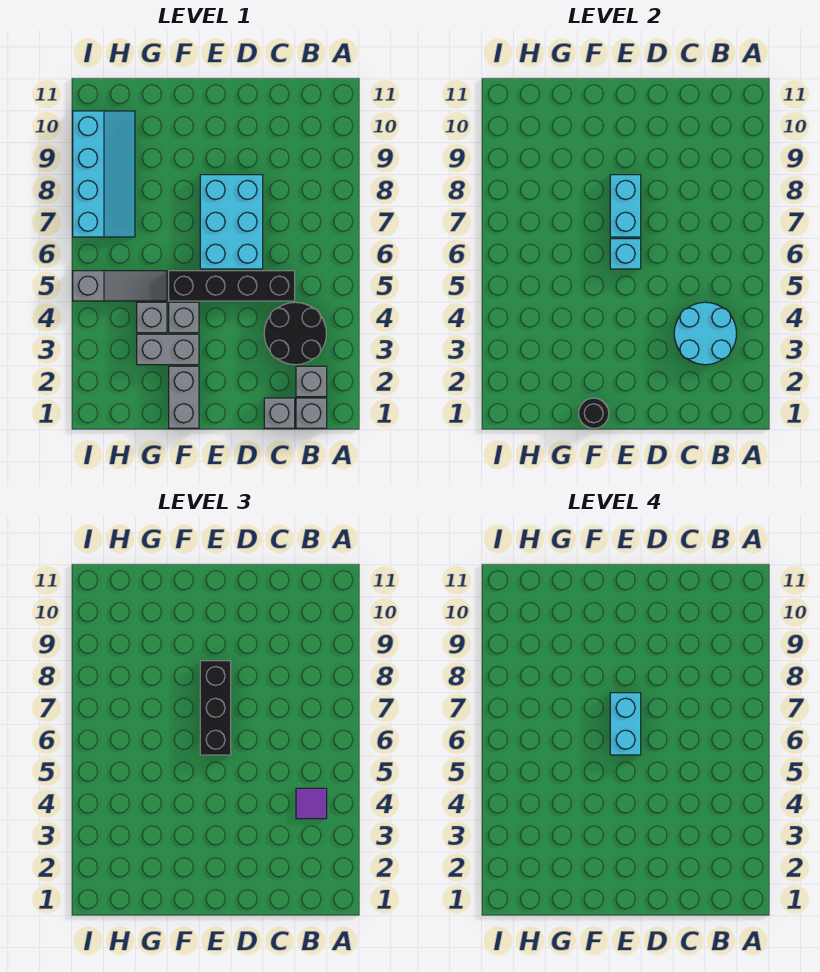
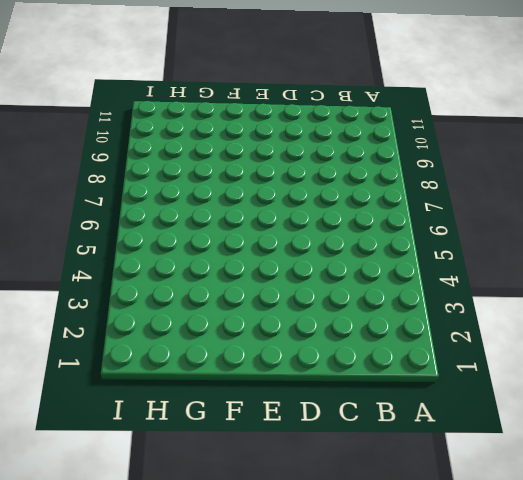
none -> grey 1x1 brick [296,398,327,428]
none -> grey 1x1 brick [296,366,327,397]
none -> black 2x2 round brick [264,302,326,365]

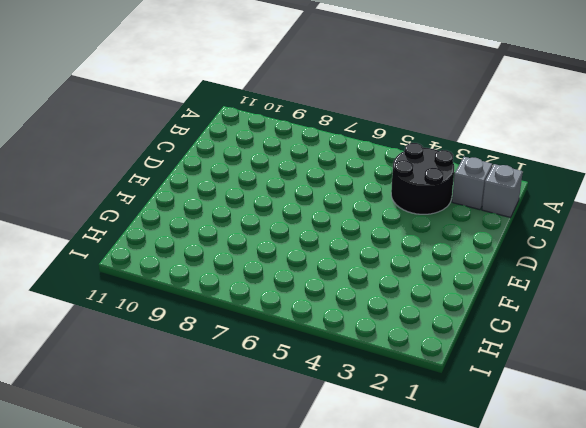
none -> grey 1x1 brick [264,398,295,428]
none -> black 1x4 brick [169,271,295,301]
none -> cyan 2x3 brick [200,175,263,269]

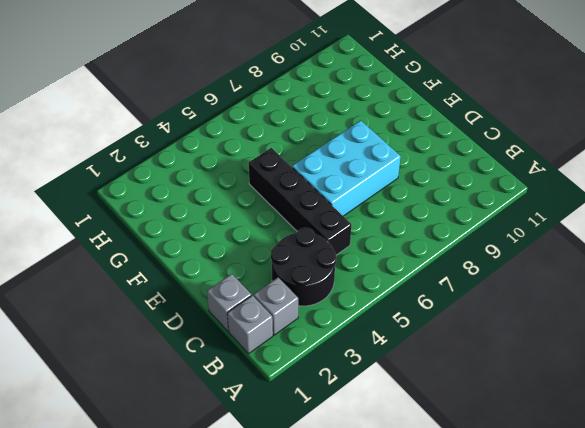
none -> grey 1x2 brick [169,366,199,428]
none -> grey 1x2 brick [137,334,199,365]
none -> grey 1x1 brick [169,302,199,333]

